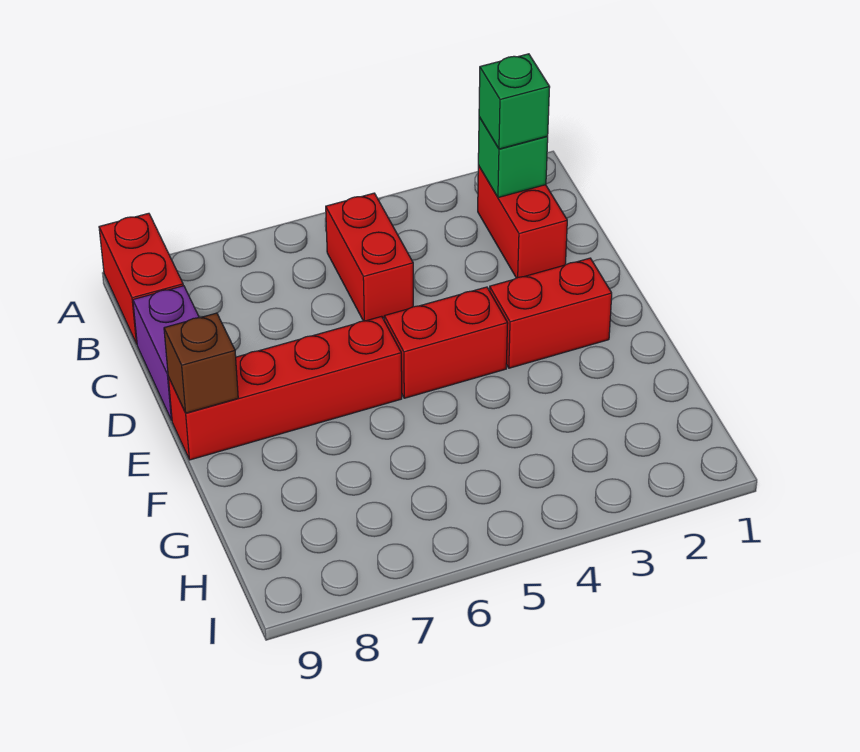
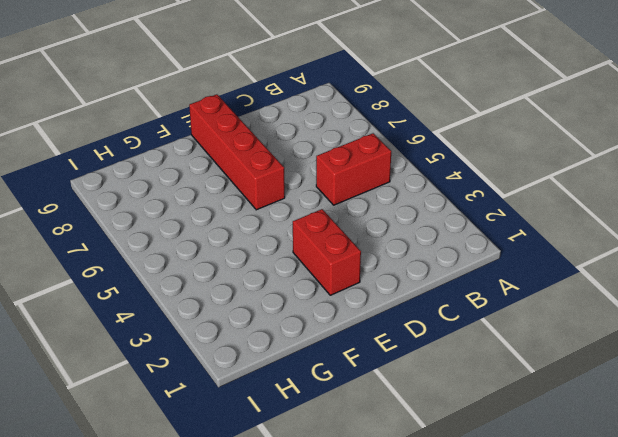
none -> red 1x2 brick [99,213,183,344]
none -> red 1x2 brick [478,165,567,278]

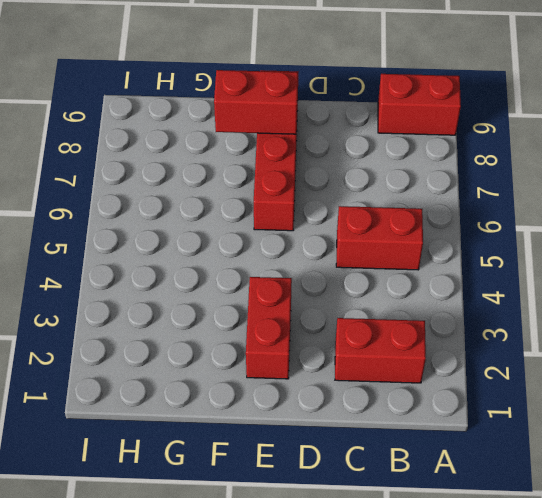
red 1x2 brick [214,70,298,134] -> red 1x2 brick turned to [384,287,508,398]
none -> purple 1x2 brick [133,286,199,420]
none -> green 1x1 brick [478,117,548,198]

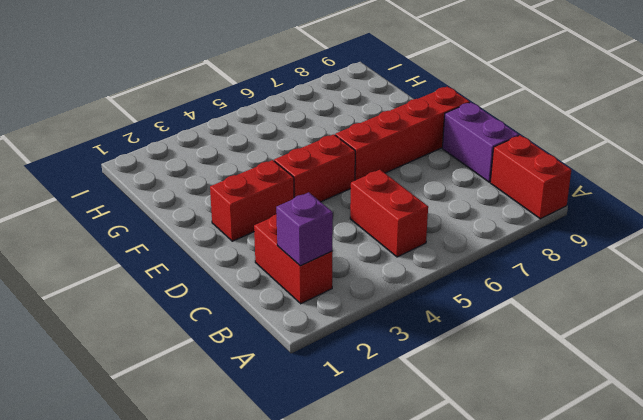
purple 1x1 brick [276,192,333,266] -> green 1x1 brick [478,117,548,198]
none -> brown 1x1 brick [164,313,238,413]
none -> green 1x1 brick [479,54,550,149]

